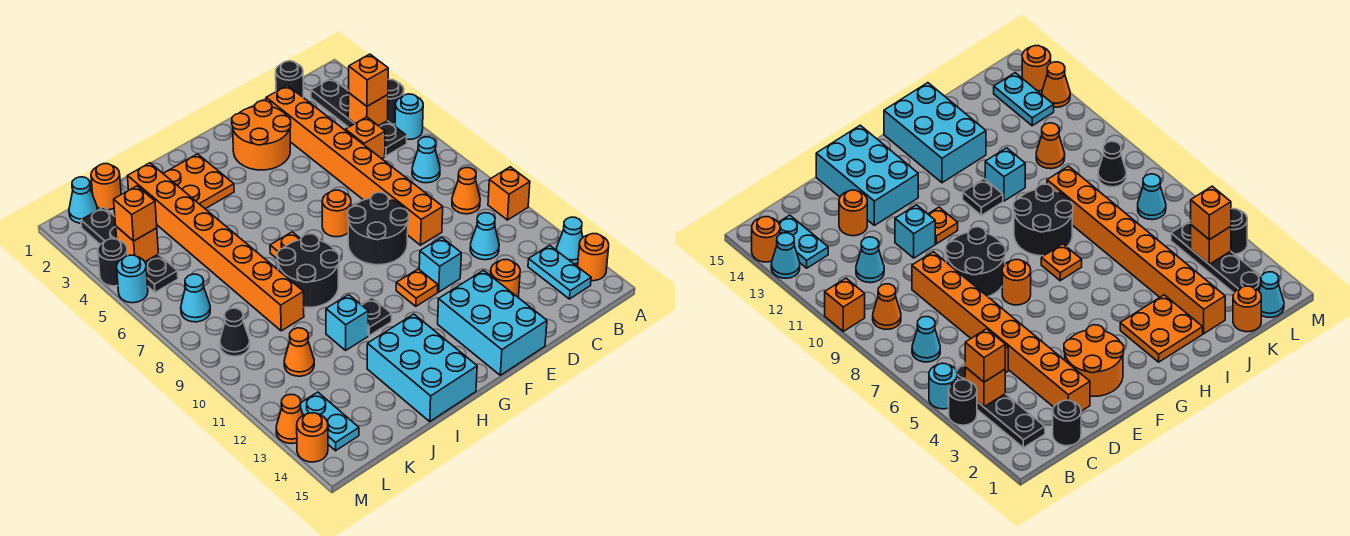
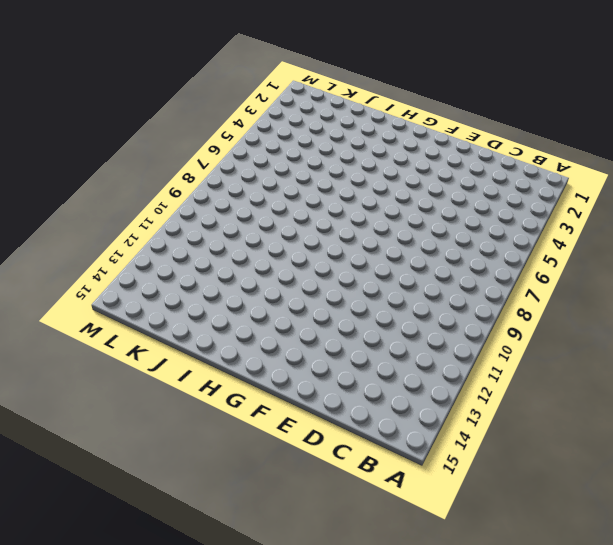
none -> black 1x1 round brick [388,79,404,124]
none -> cyan 1x1 round brick [395,94,423,139]
none -> orange 1x1 brick [488,167,530,220]
none -> cyan 1x1 cone [556,217,583,264]

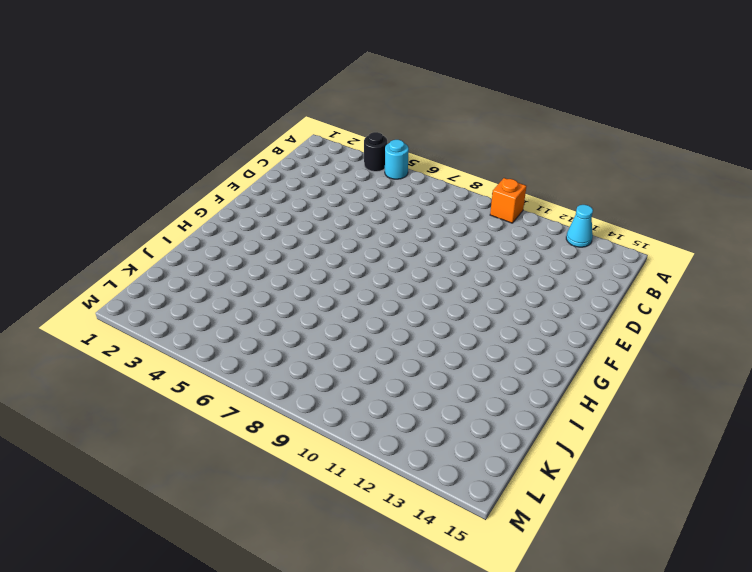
none -> orange 1x1 round brick [578,234,609,281]
none -> black 1x4 plate [311,78,407,156]
none -> cyan 1x1 cone [412,137,440,183]
none -> orange 1x1 cone [452,168,480,214]

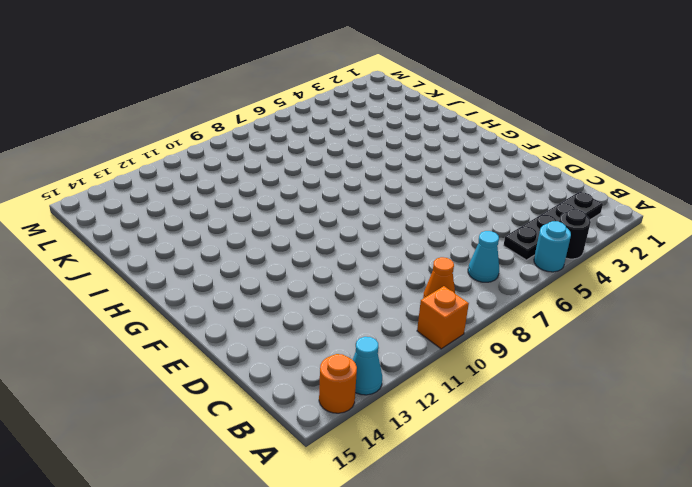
none -> cyan 1x2 plate [528,245,591,299]
none -> black 1x1 round brick [276,61,303,97]
none -> orange 1x1 brick [346,117,385,159]
none -> cyan 1x1 cone [470,213,499,260]

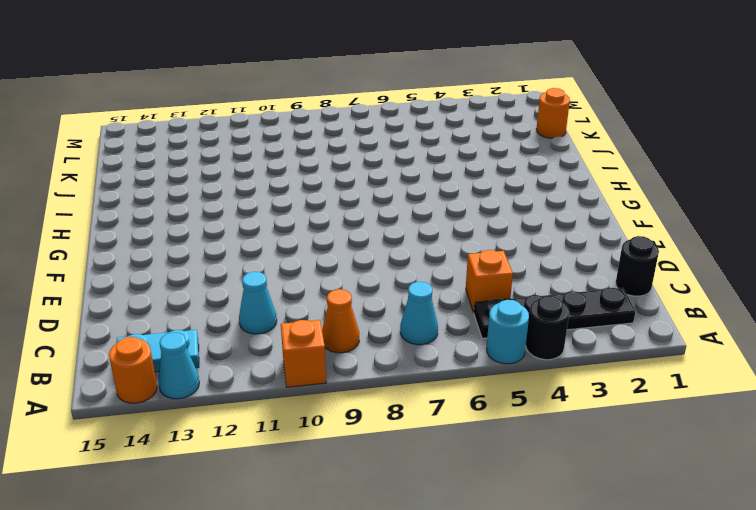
none -> orange 1x8 brick [266,86,443,245]
none -> orange 1x1 round brick [491,260,520,298]
none -> orange 2x2 round brick [232,101,291,170]
none -> black 2x2 round brick [348,192,409,265]

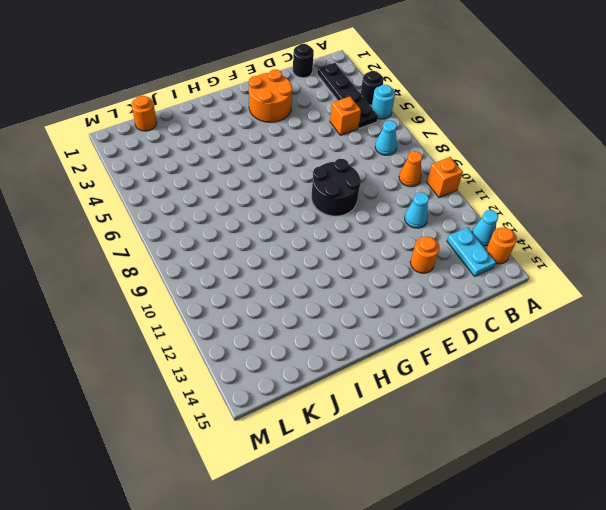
none -> orange 1x8 brick [266,86,443,245]
none -> cyan 1x1 brick [419,237,461,292]
none -> cyan 2x3 brick [438,270,547,375]
none -> orange 1x1 round brick [322,190,351,237]

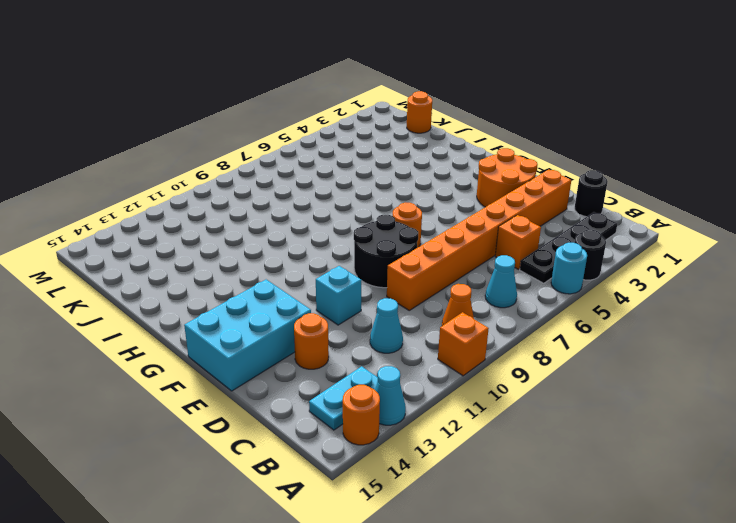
none -> orange 1x1 plate [396,269,438,306]
none -> orange 2x2 plate [163,154,234,209]
none -> orange 1x1 plate [270,232,301,259]
none -> black 2x2 round brick [277,234,339,307]

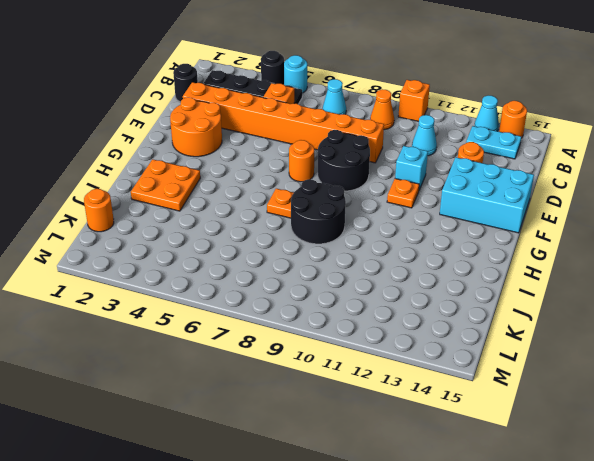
none -> black 1x1 plate [361,298,392,336]
none -> cyan 2x3 brick [367,314,477,421]
none -> cyan 1x1 brick [326,295,368,350]
none -> orange 1x8 brick [128,163,304,331]

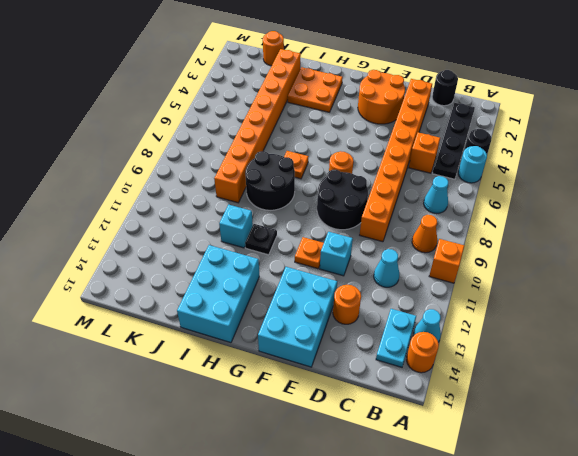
none -> orange 1x1 cone [284,328,314,376]
none -> cyan 1x1 cone [69,177,98,223]
none -> black 1x4 plate [81,207,178,292]
none -> cyan 1x1 cone [181,274,210,322]

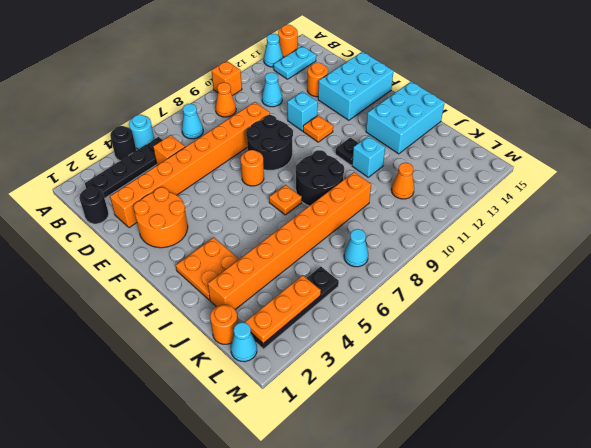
orange 1x3 plate [245,275,321,343] -> orange 1x1 brick [116,226,158,262]
none -> black 1x1 cone [220,308,250,356]
none -> cyan 1x2 plate [301,392,359,451]
none -> black 1x1 round brick [98,239,128,286]
none -> cyan 1x1 round brick [117,255,148,303]

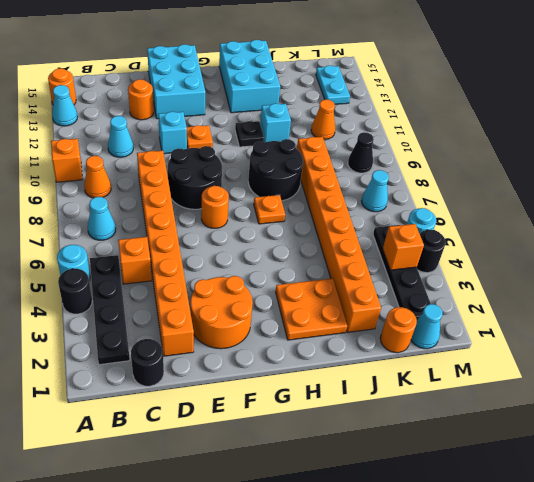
none -> cyan 1x2 plate [528,245,591,299]
none -> orange 1x1 cone [276,394,303,444]
none -> orange 1x1 round brick [297,413,328,462]
none -> orange 1x1 brick [348,93,388,126]

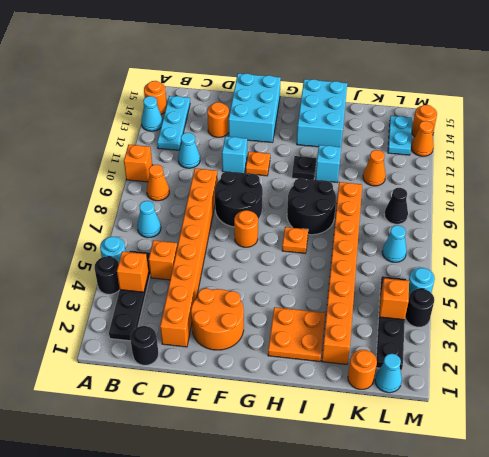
cyan 1x3 plate [157,96,190,150] -> cyan 1x2 plate [528,245,591,299]
none -> orange 1x1 brick [349,54,388,106]
none -> orange 1x1 brick [114,186,157,241]

